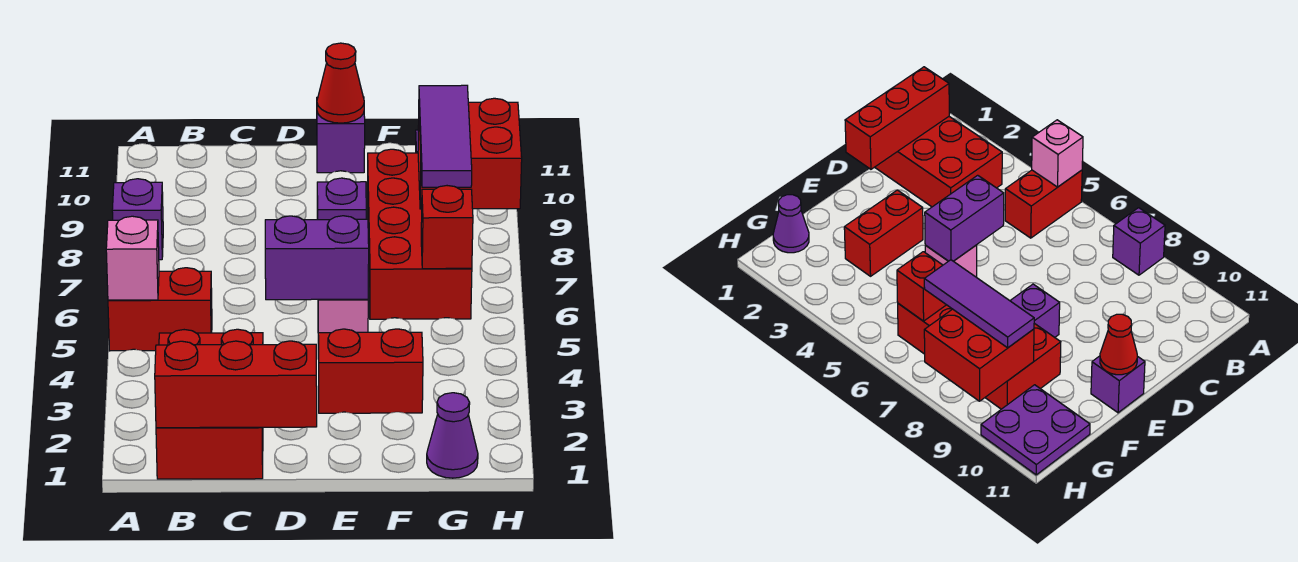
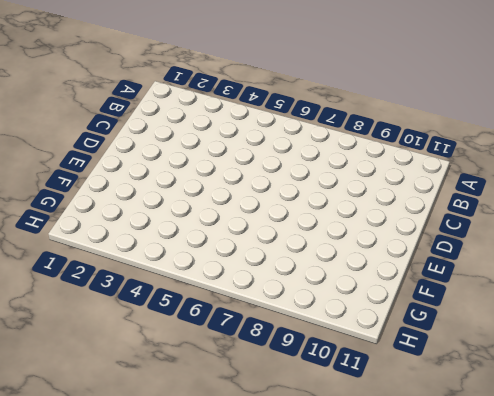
none -> red 1x2 brick [108,268,212,351]
none -> purple 1x1 brick [112,179,163,260]
none -> red 2x3 brick [156,329,263,479]

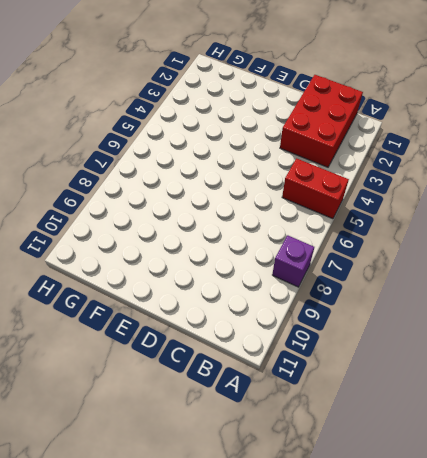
none -> red 1x2 brick [318,329,423,413]
none -> pink 1x1 brick [318,299,368,333]
none -> purple 1x1 brick [317,178,366,220]

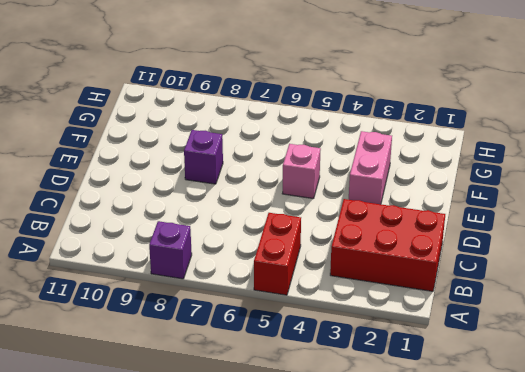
pink 1x2 brick [349,131,392,204] -> red 1x2 brick [318,329,423,413]
none -> purple 1x1 brick [317,97,365,173]
none -> red 2x4 brick [367,149,472,319]
none -> purple 1x1 cone [427,393,478,478]

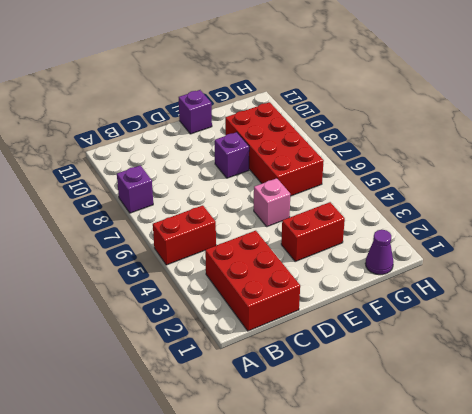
none -> purple 2x2 plate [981,385,1090,475]
none -> pink 1x1 brick [106,216,159,300]
none -> red 1x3 brick [155,341,317,428]

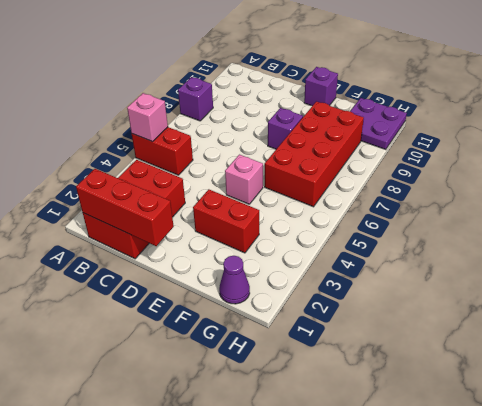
none -> purple 1x2 brick [265,216,369,300]
none -> red 1x1 cone [317,43,364,123]
none -> red 1x1 brick [421,186,473,269]

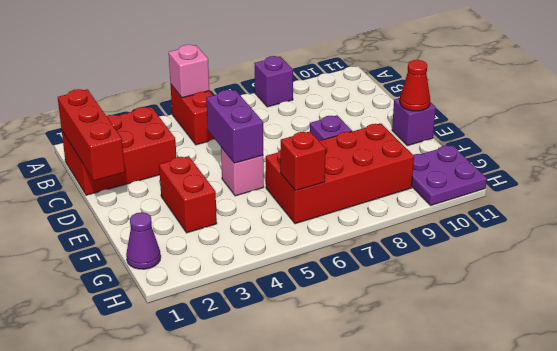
none -> red 2x2 brick [418,98,522,209]
none -> purple 1x3 tile [419,85,472,187]

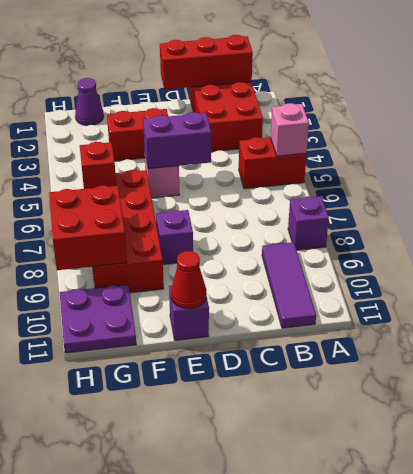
purple 1x3 tile [262,242,316,328] -> purple 1x3 tile moved to [419,85,472,187]

